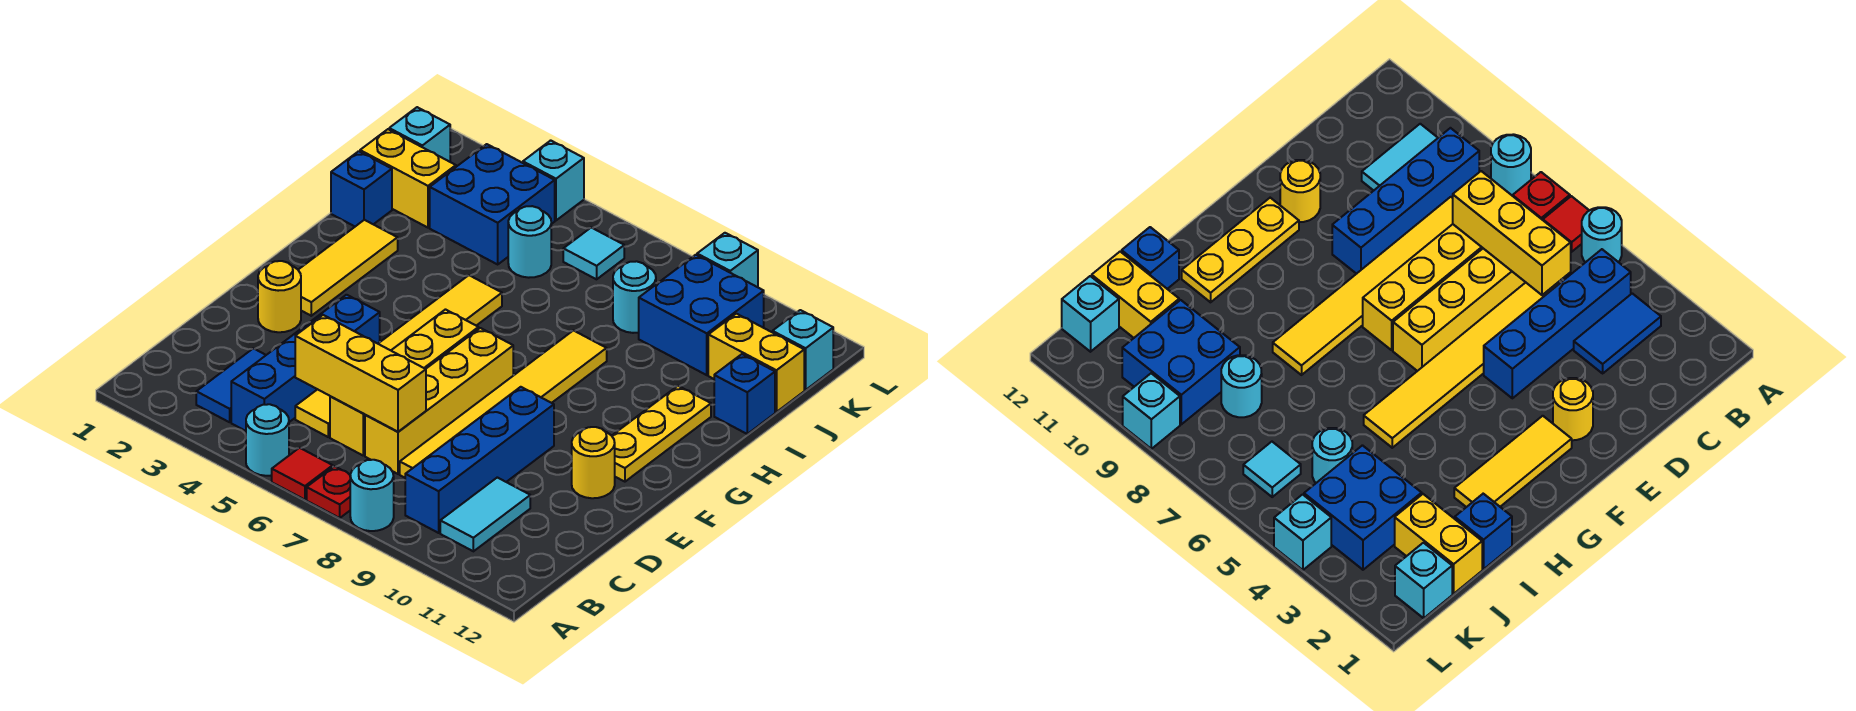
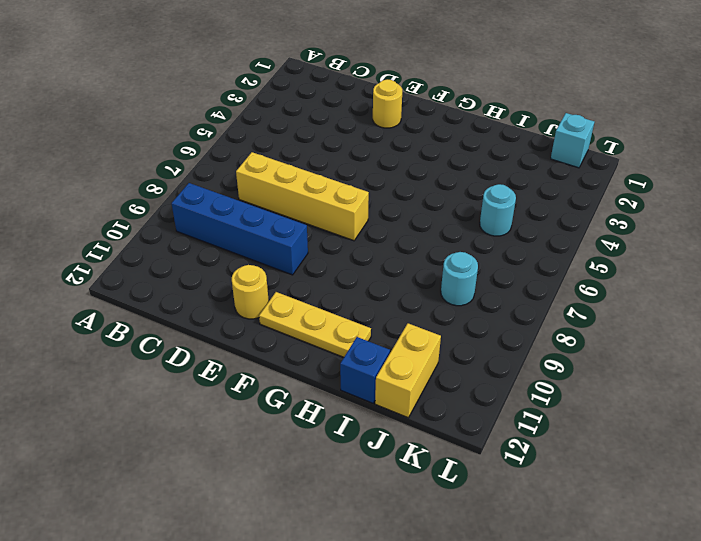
none -> cyan 1x1 round brick [246,404,289,476]
none -> red 1x1 tile [272,448,333,500]
none -> red 1x1 plate [307,466,350,518]
none -> cyan 1x1 round brick [350,460,394,531]

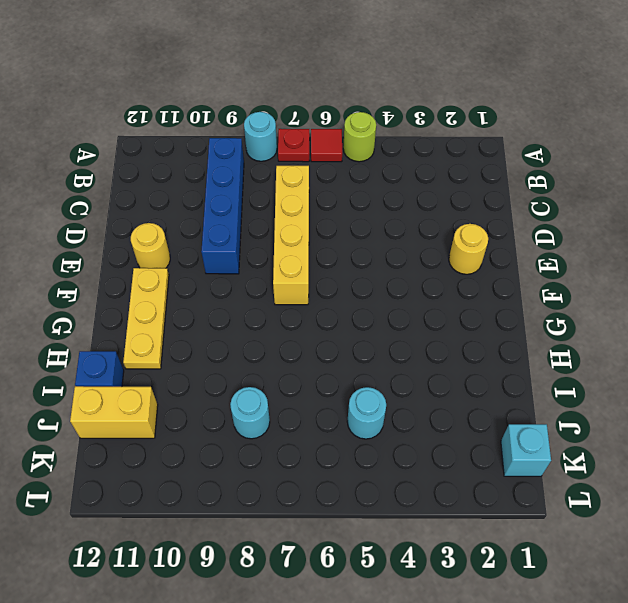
lime 1x1 round brick [343,112,376,162] -> cyan 1x1 round brick [246,404,289,476]
none -> blue 1x2 tile [196,348,266,422]
none -> blue 1x4 brick [231,295,380,431]
none -> cyan 1x2 tile [440,477,530,551]
none -> yellow 1x6 tile [295,275,502,437]

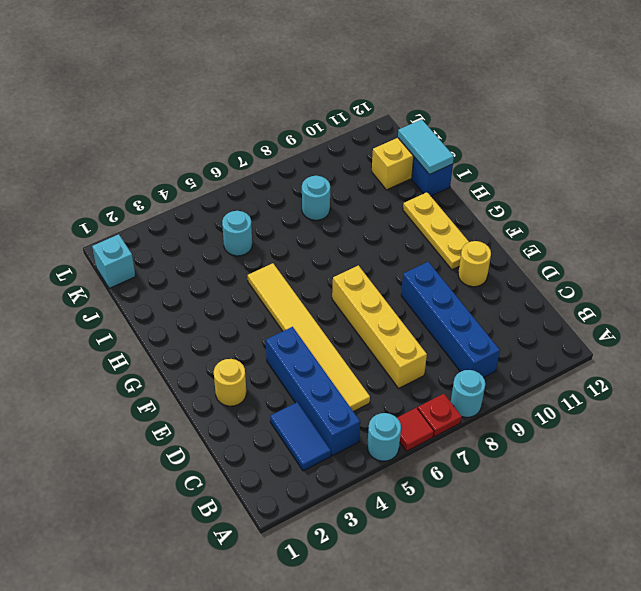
cyan 1x2 tile [398,119,454,175] -> cyan 1x2 tile moved to [440,477,530,551]
none -> yellow 1x4 brick [330,310,479,455]
none -> yellow 1x6 tile [400,331,607,478]
none -> yellow 1x3 tile [298,220,398,316]
none -> blue 1x1 brick [331,151,392,226]

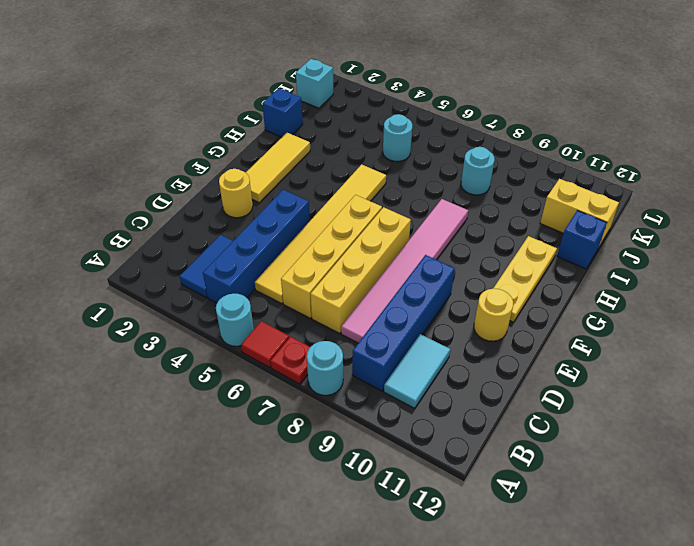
pink 1x6 tile [341,199,468,343] -> yellow 1x6 tile [400,331,607,478]
none -> yellow 1x2 brick [360,129,456,228]
none -> blue 2x2 brick [430,144,555,264]
none -> blue 2x2 brick [639,255,764,375]
none -> cyan 1x1 tile [563,228,624,279]

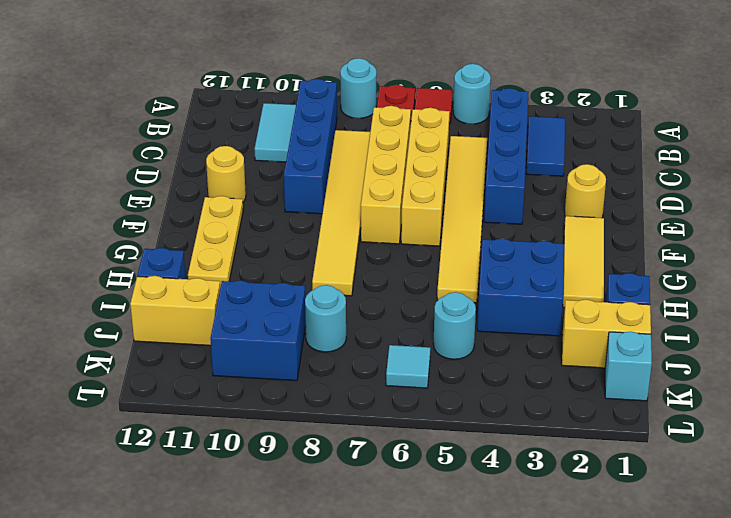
blue 2x2 brick [477,238,564,336] -> blue 2x2 brick moved to [430,144,555,264]
none -> cyan 1x1 brick [773,310,833,390]
none -> cyan 1x1 brick [523,140,584,220]
none -> cyan 1x1 brick [697,233,758,287]
none -> yellow 1x3 brick [295,315,426,432]

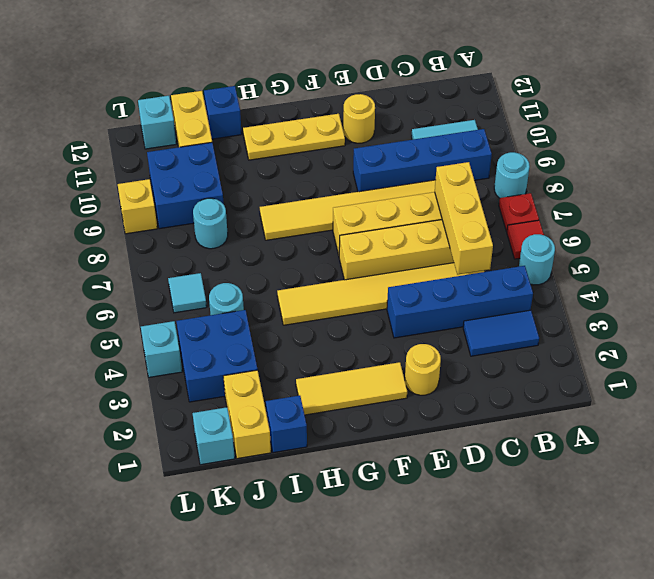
yellow 1x1 brick [118,179,157,234] -> cyan 1x1 brick [697,233,758,287]

